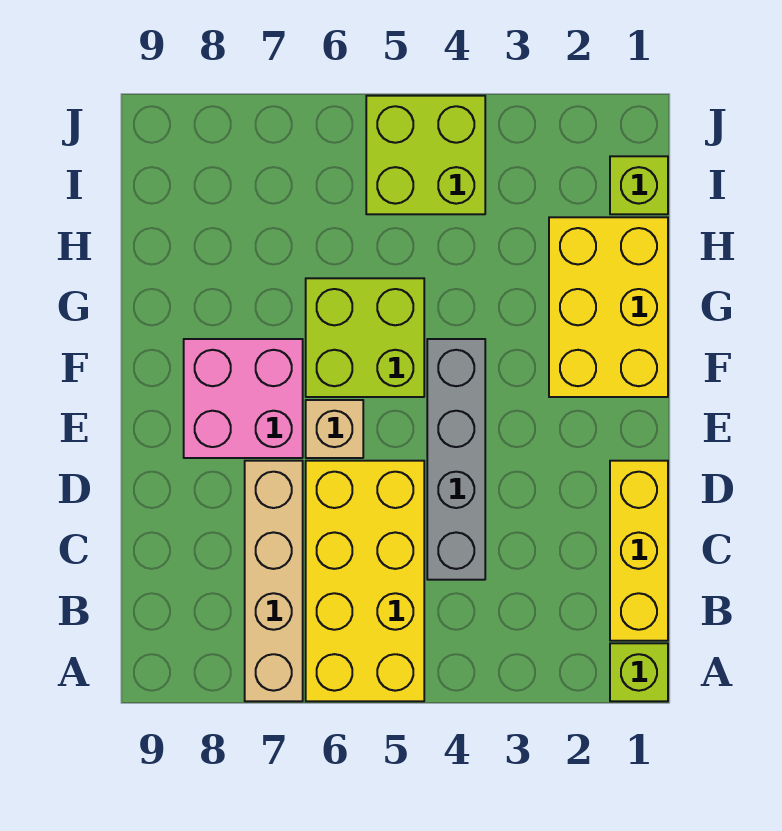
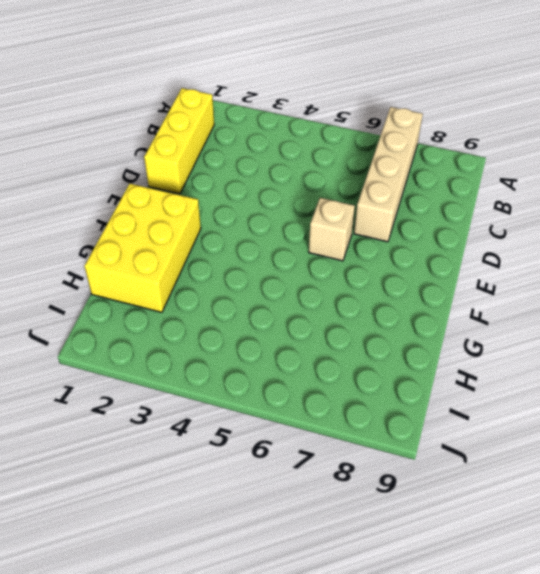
none -> lime 1x1 brick [610,643,668,701]
none -> yellow 2x4 brick [306,461,424,701]

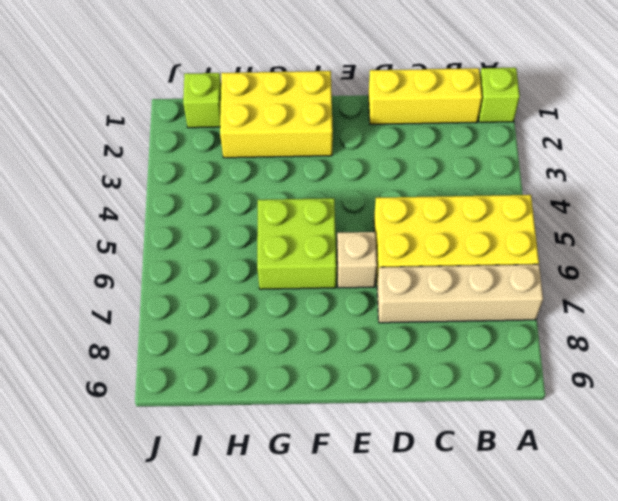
none -> grey 1x4 brick [427,339,485,580]
none -> pink 2x2 brick [184,339,303,458]

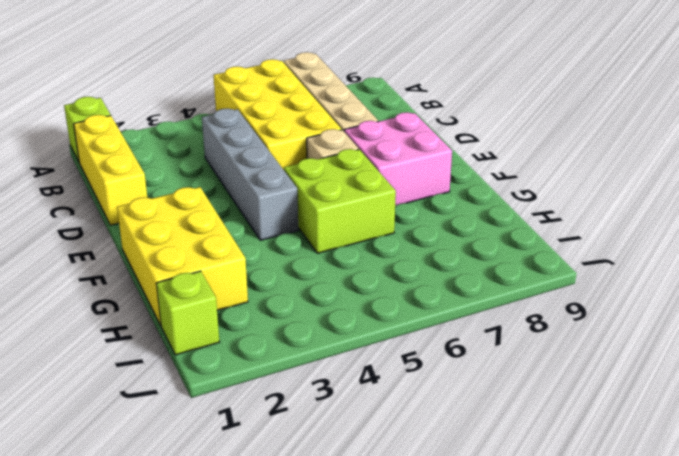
none -> lime 2x2 brick [366,96,485,214]

